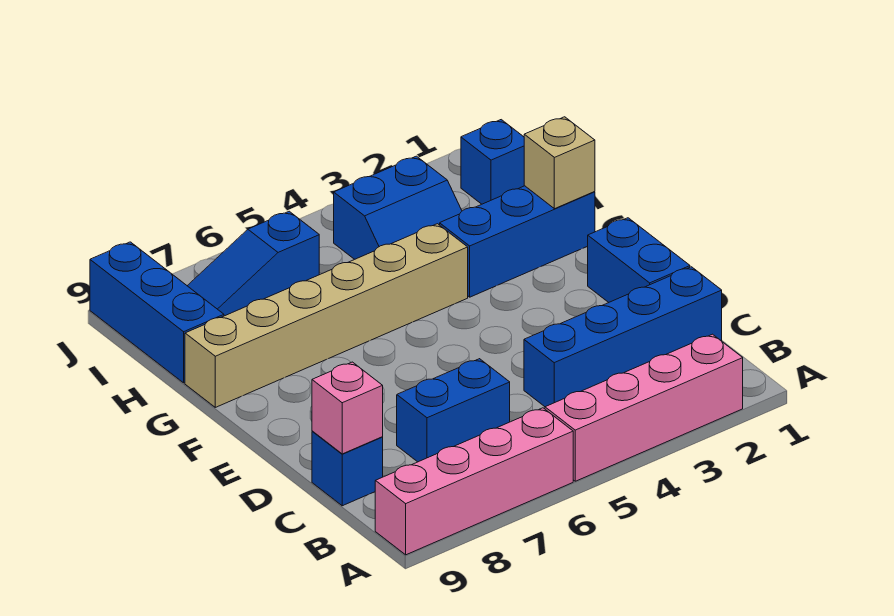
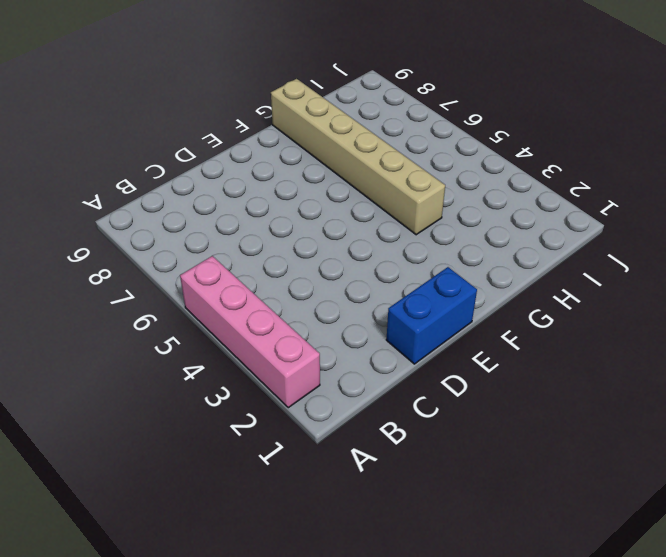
none -> pink 1x4 brick [375,408,573,555]
none -> blue 1x4 brick [524,267,722,407]
none -> blue 1x2 brick [397,359,510,462]

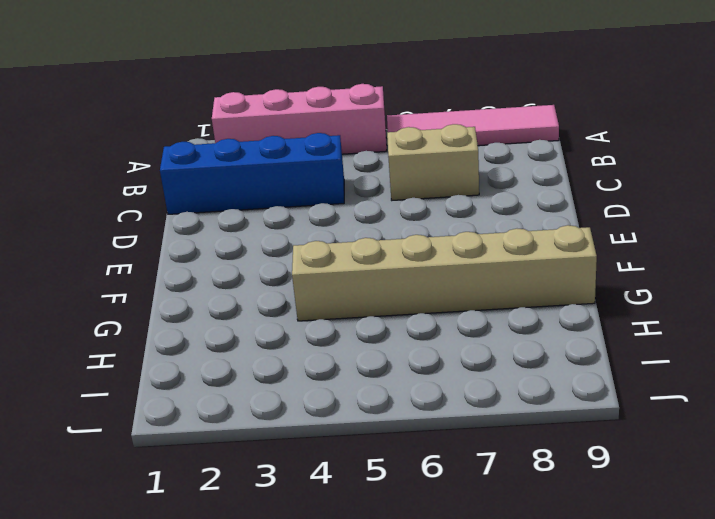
pink 1x4 tile [387,105,559,146] -> pink 1x4 brick [375,408,573,555]
tan 1x2 brick [387,124,479,200] -> blue 1x2 brick [397,359,510,462]
none -> blue 1x1 brick [312,431,383,506]
none -> blue 1x2 brick [588,218,690,303]
none -> blue 1x3 brick [440,186,595,297]

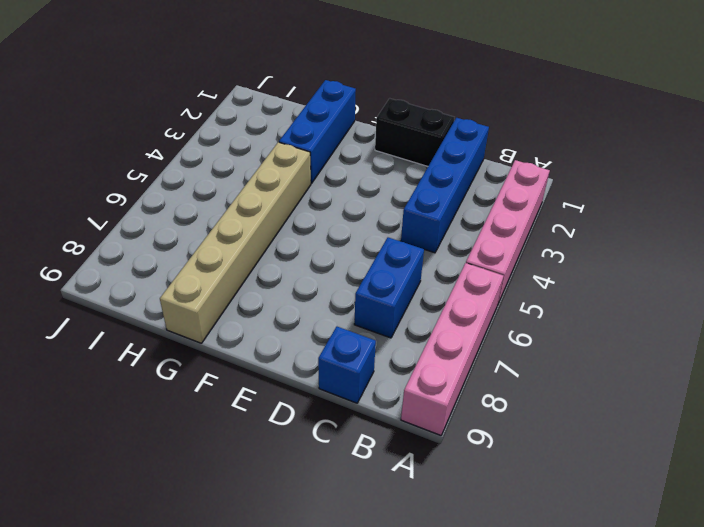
black 1x2 brick [375,98,455,166] -> blue 1x2 brick [588,218,690,303]
none -> blue 2x2 slope [334,156,462,259]
none -> blue 1x3 brick [90,242,224,383]
none -> blue 1x1 brick [461,120,524,204]

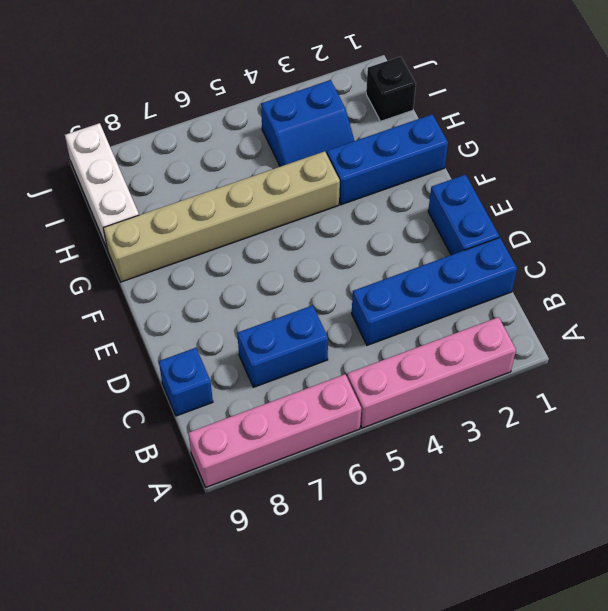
white 1x3 brick [65,123,139,250] -> blue 1x3 brick [90,242,224,383]
black 1x1 brick [366,56,416,121] -> blue 1x1 brick [461,120,524,204]
none -> blue 1x3 slope [187,211,319,316]
none -> pink 1x1 brick [312,362,383,454]
none -> tan 1x1 brick [524,117,595,209]

